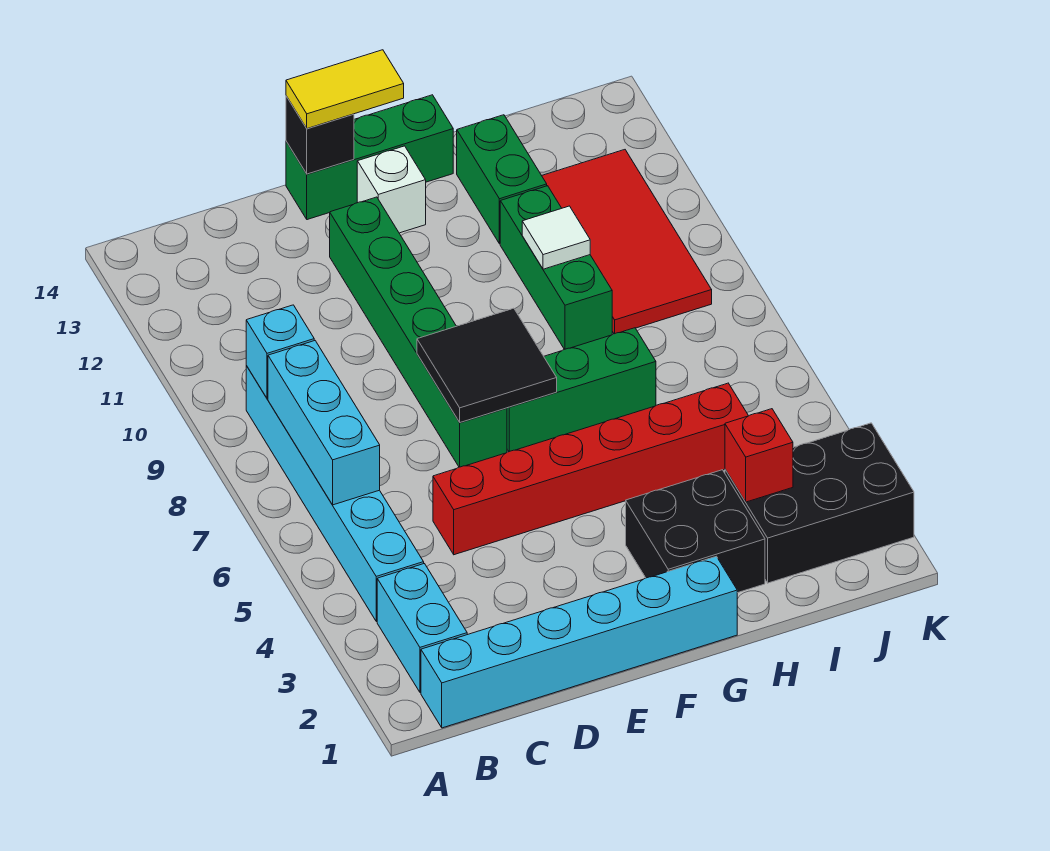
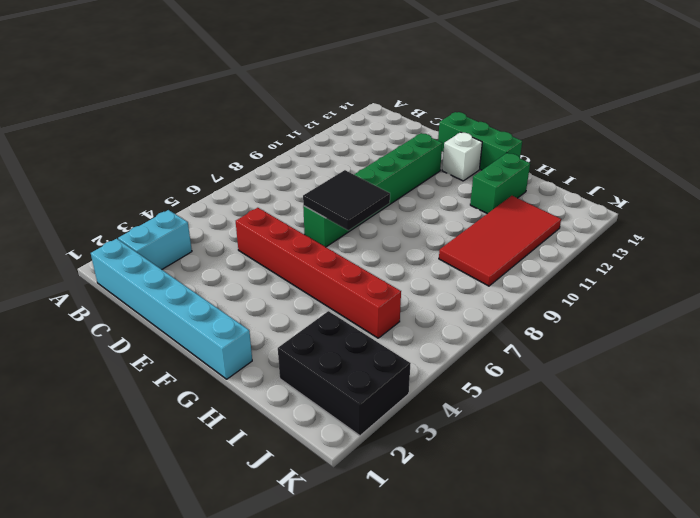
none -> cyan 1x6 brick [246,366,424,621]
none -> green 1x3 brick [507,328,656,451]
none -> black 2x2 brick [626,470,765,593]

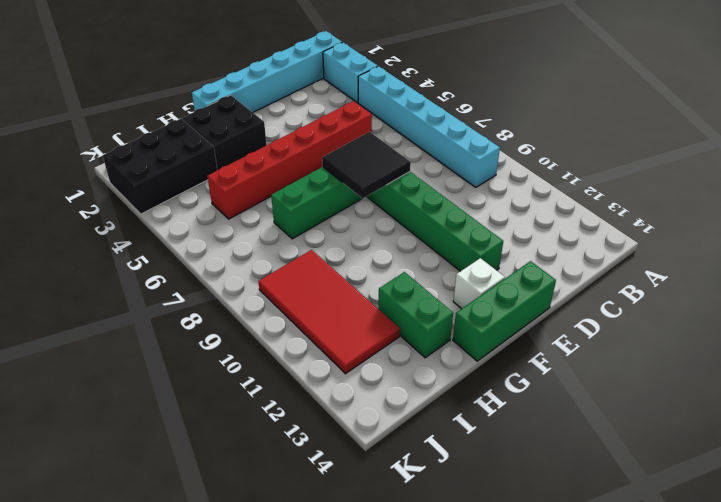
none -> green 1x3 brick [500,186,612,349]
none -> cyan 1x3 brick [268,341,380,505]
none -> cyan 1x1 brick [246,305,314,398]

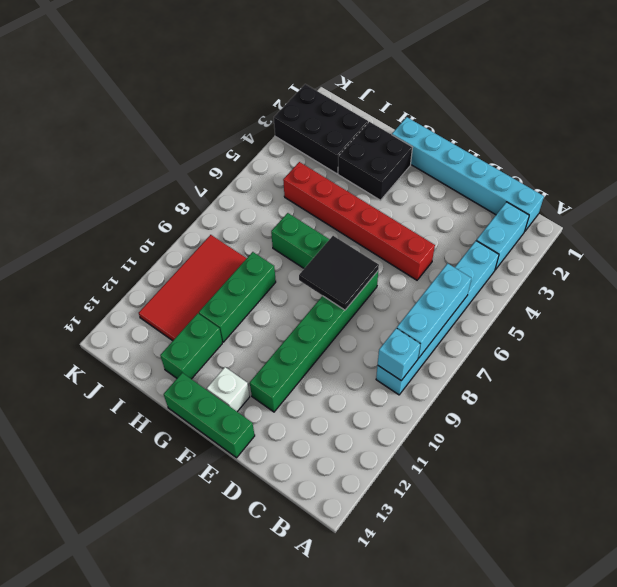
none -> black 1x1 brick [286,96,354,174]
none -> white 1x1 tile [522,206,590,269]
none -> red 1x1 brick [725,409,793,502]

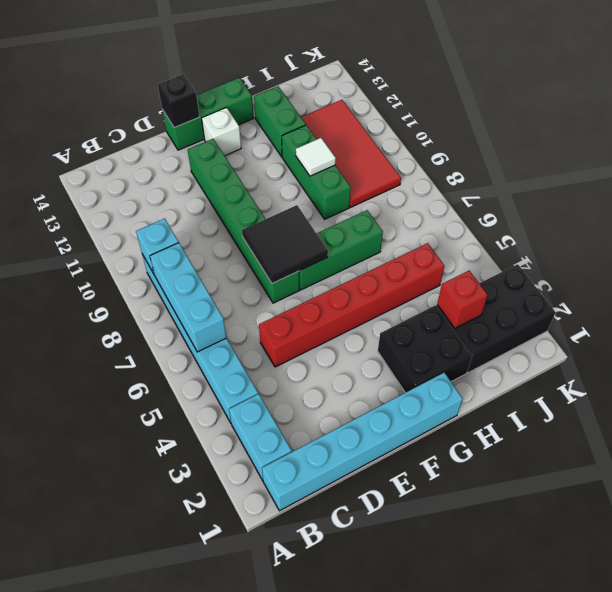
none -> yellow 1x2 tile [286,50,404,128]

